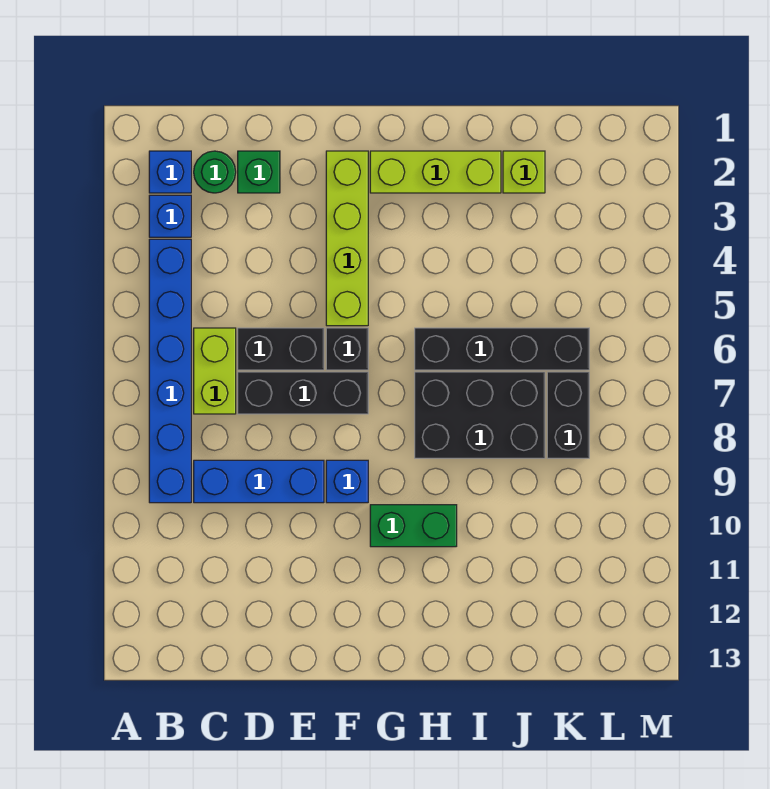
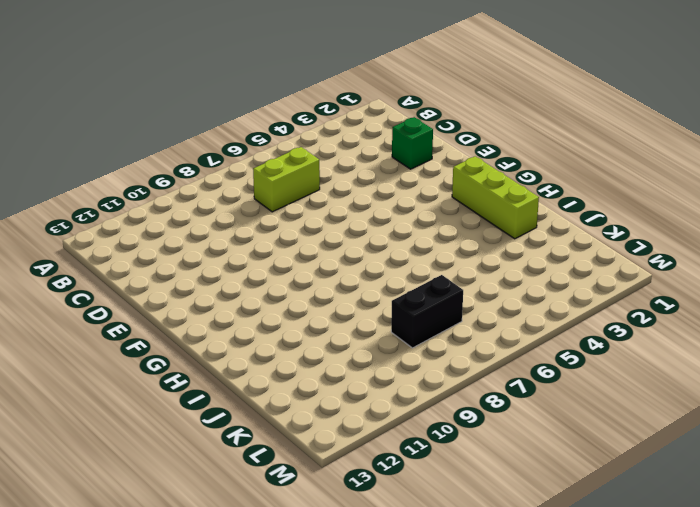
none -> blue 1x1 brick [149,151,191,193]
none -> blue 1x1 brick [149,195,191,237]
none -> blue 1x6 brick [149,239,191,503]

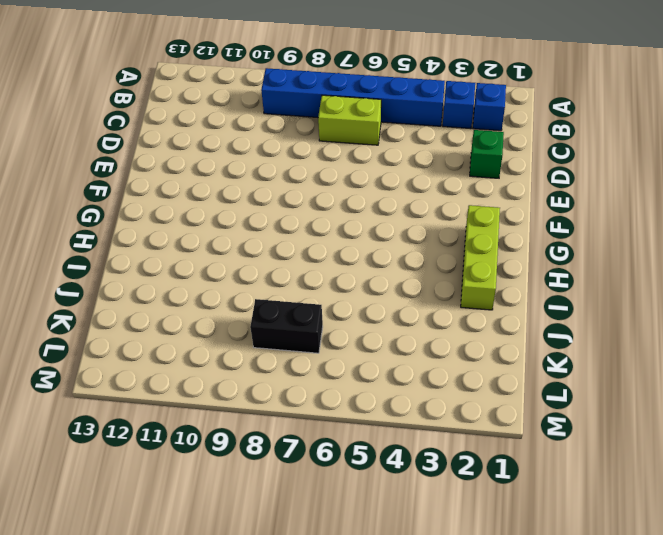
none -> green 1x1 round brick [194,151,236,193]
none -> blue 1x3 brick [194,460,324,503]
none -> black 1x2 brick [238,328,324,370]

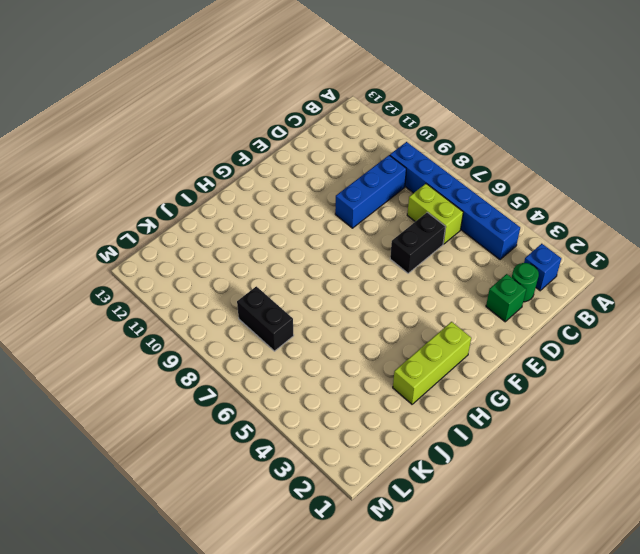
none -> blue 1x1 brick [149,195,191,237]
none -> black 1x3 brick [238,372,368,414]
none -> lime 1x4 brick [326,151,368,326]

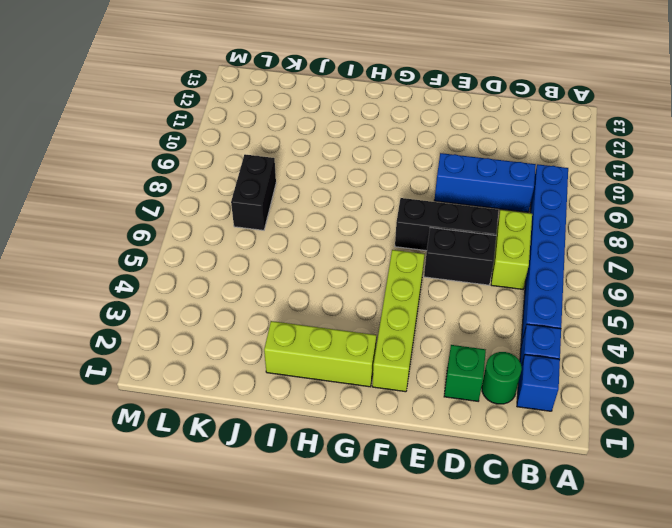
none -> black 1x1 brick [326,328,368,370]
none -> blue 1x1 brick [326,460,368,503]
none -> green 1x2 brick [370,505,457,547]

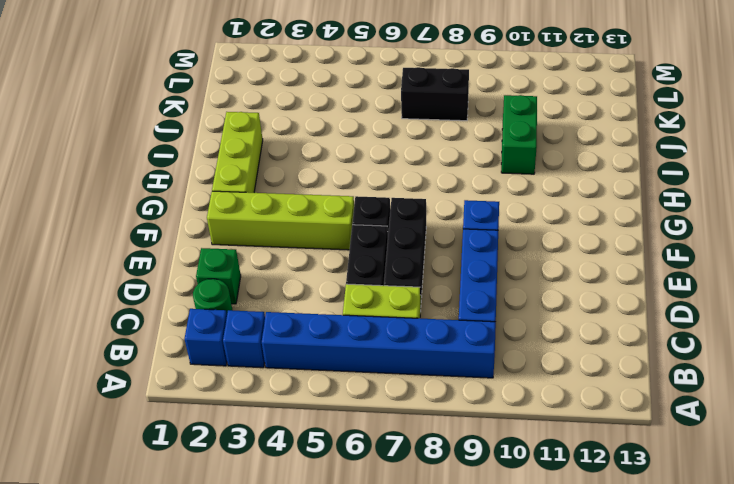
green 1x2 brick [501,95,537,174] -> green 1x2 brick moved to [370,505,457,547]
none -> black 1x4 brick [415,328,589,370]
none -> black 2x3 brick [415,372,545,458]
none -> lime 1x1 brick [503,151,545,193]

